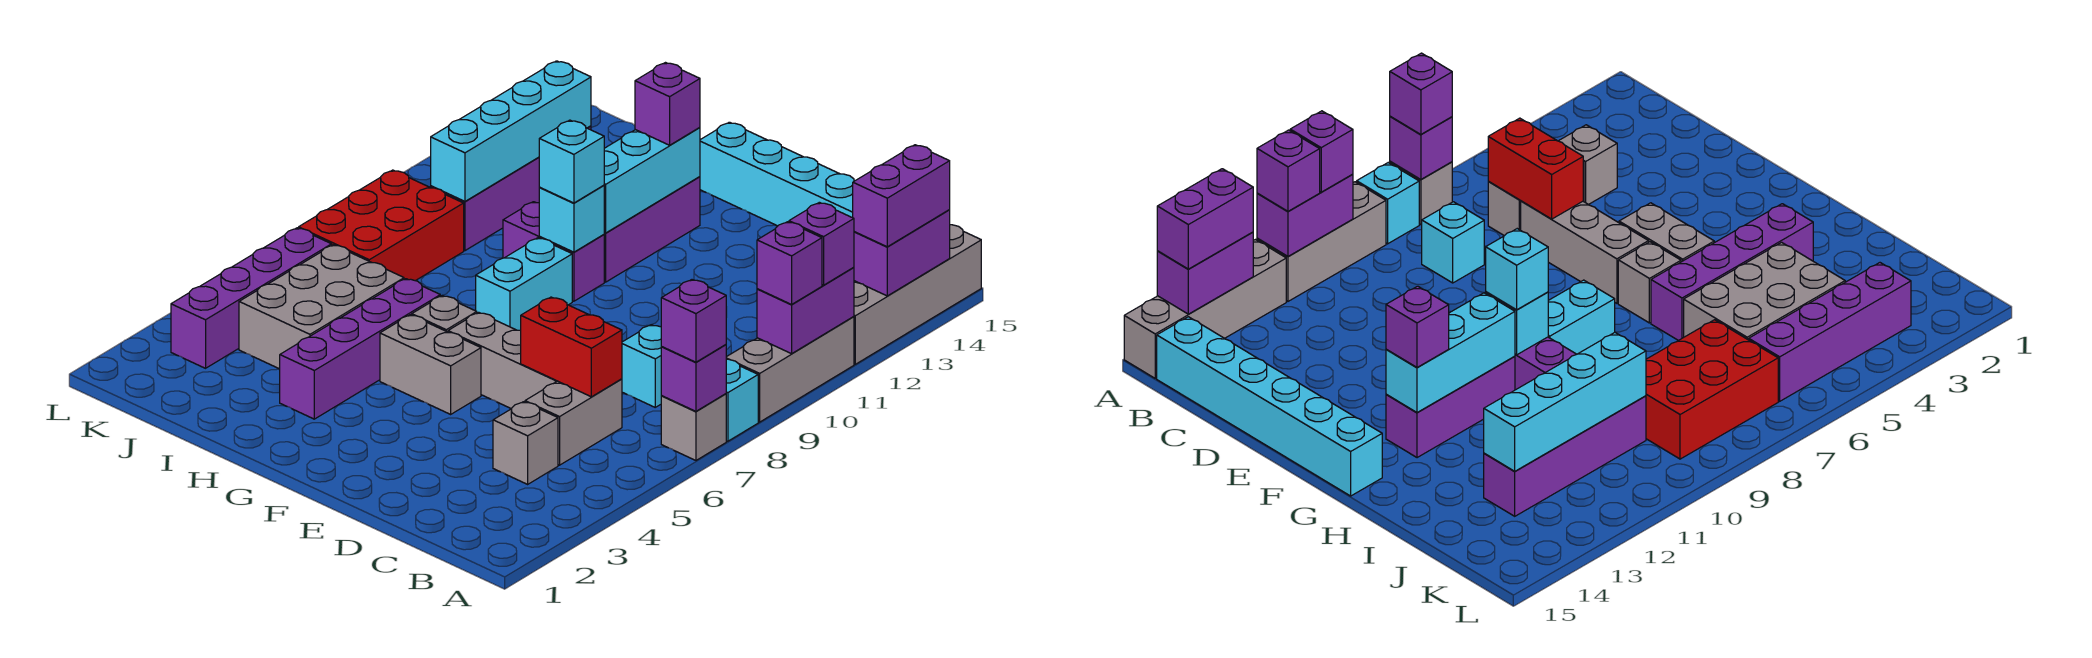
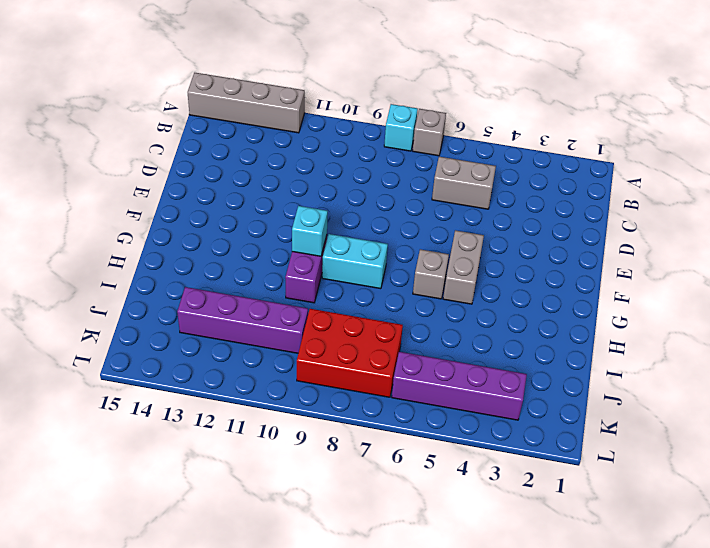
none -> grey 1x3 brick [726,317,854,422]
none -> cyan 1x6 brick [700,122,854,226]
none -> grey 1x1 brick [493,402,558,484]
none -> cyan 1x1 brick [622,325,662,407]

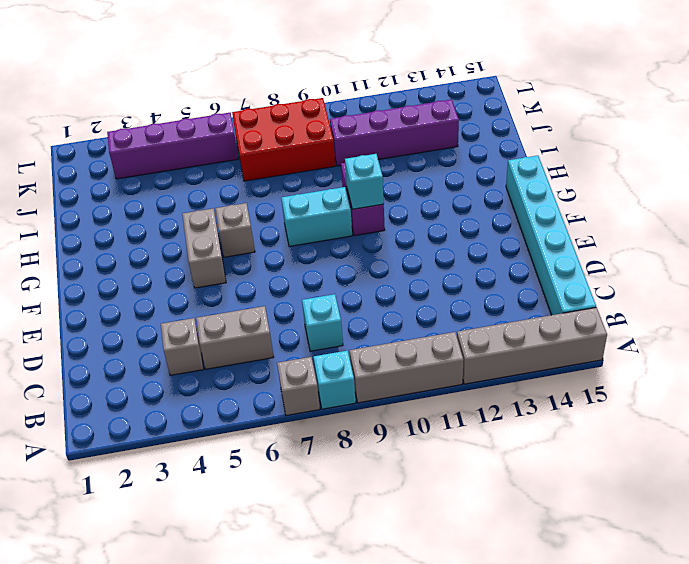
none -> grey 1x3 brick [448,312,557,408]
none -> purple 1x3 brick [604,177,700,282]
none -> purple 1x4 brick [280,279,440,419]
none -> grey 2x3 brick [239,245,404,369]

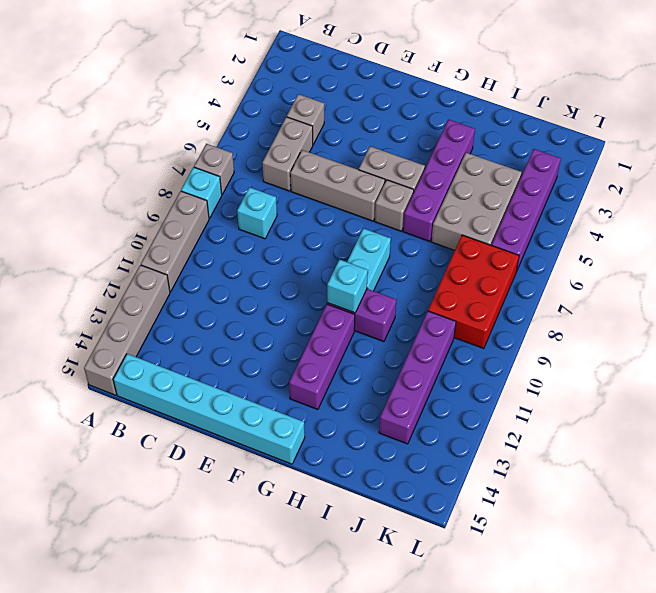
none -> purple 1x1 brick [661,345,726,411]
none -> purple 1x2 brick [757,268,854,354]
none -> purple 1x2 brick [854,210,950,296]
none -> red 1x2 brick [521,297,622,397]

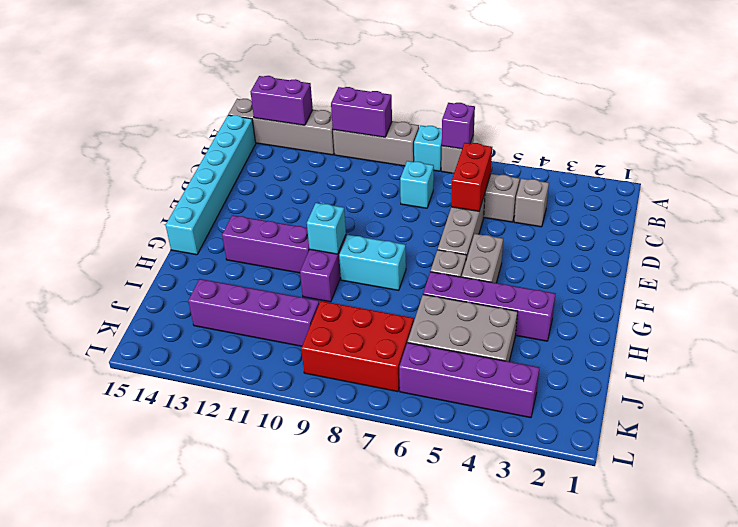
none -> cyan 1x3 brick [604,128,700,233]
none -> cyan 1x4 brick [431,61,591,201]
none -> purple 1x1 brick [661,280,726,362]
none -> purple 1x1 brick [757,222,822,304]

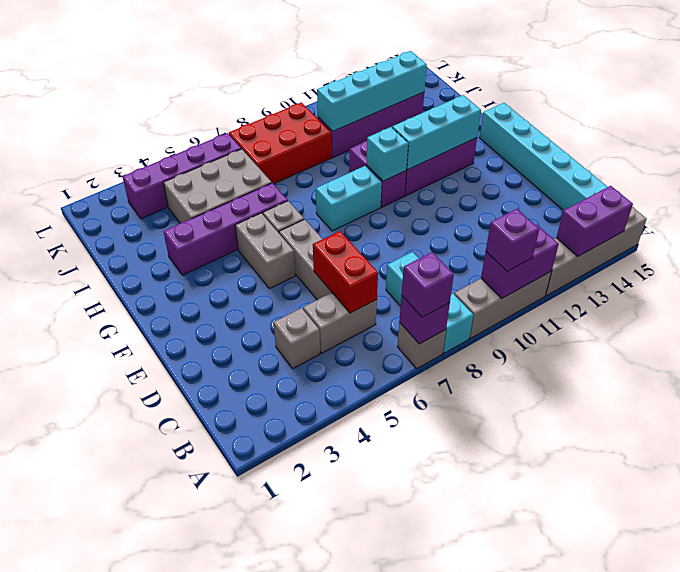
none -> purple 1x1 brick [789,202,854,285]
none -> purple 1x2 brick [853,145,950,247]
none -> cyan 1x1 brick [539,120,604,203]
none -> purple 1x1 brick [635,63,700,145]

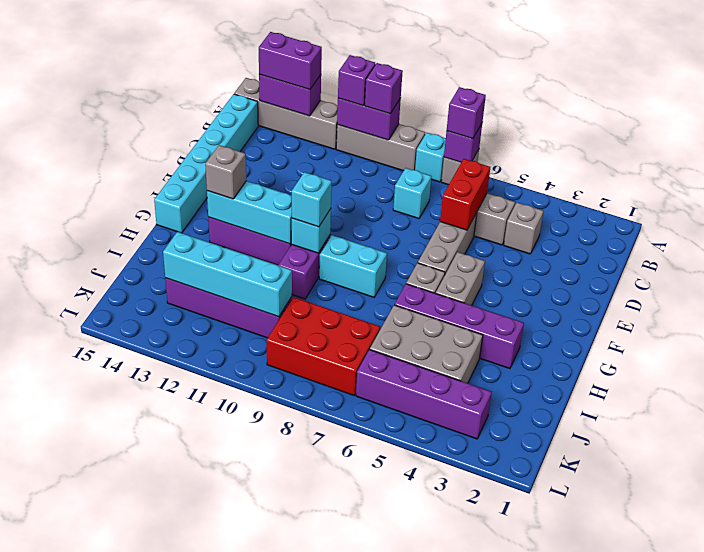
grey 1x1 brick [205,145,246,199] -> purple 1x1 brick [635,63,700,145]

